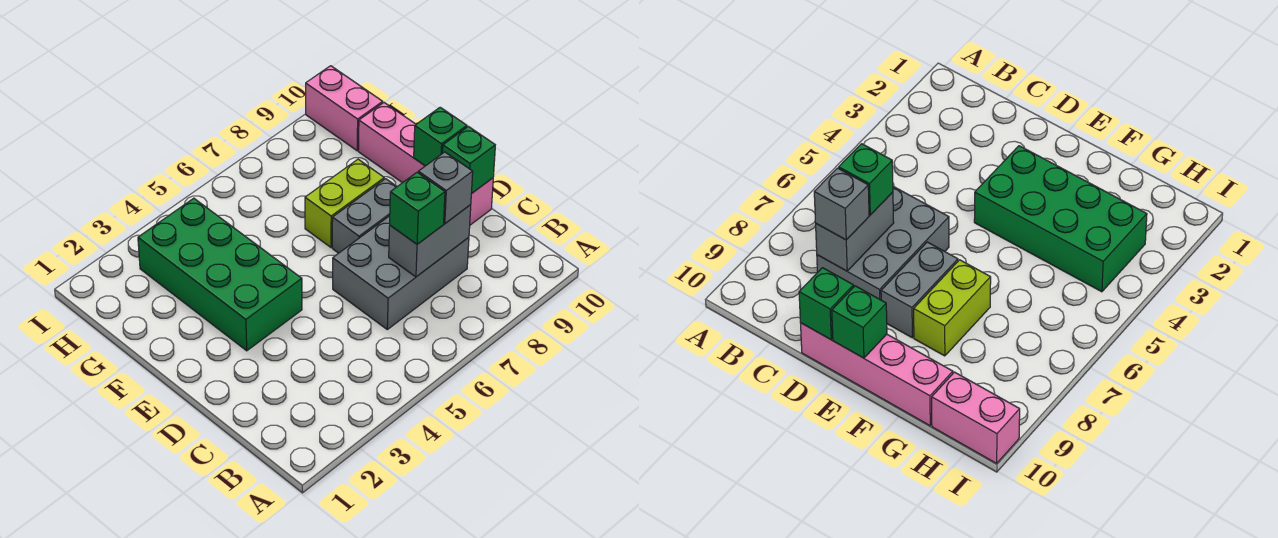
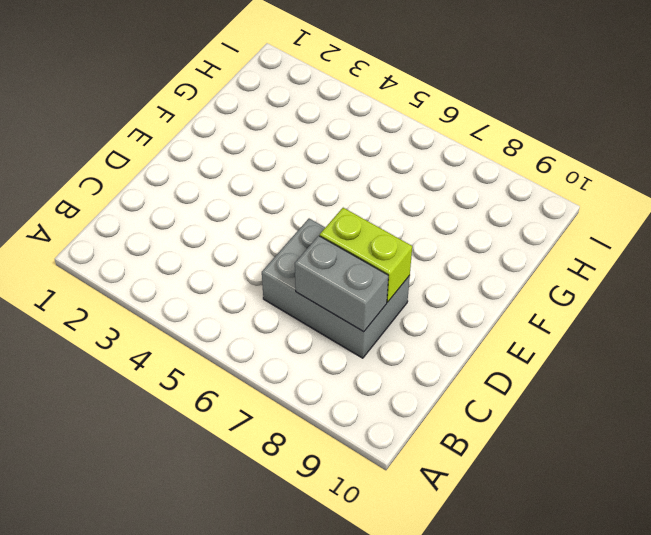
lime 1x2 brick [320,208,412,302] -> lime 1x2 brick moved to [305,159,384,247]
none -> pink 1x4 brick [358,103,493,225]
none -> green 2x4 brick [138,198,302,351]

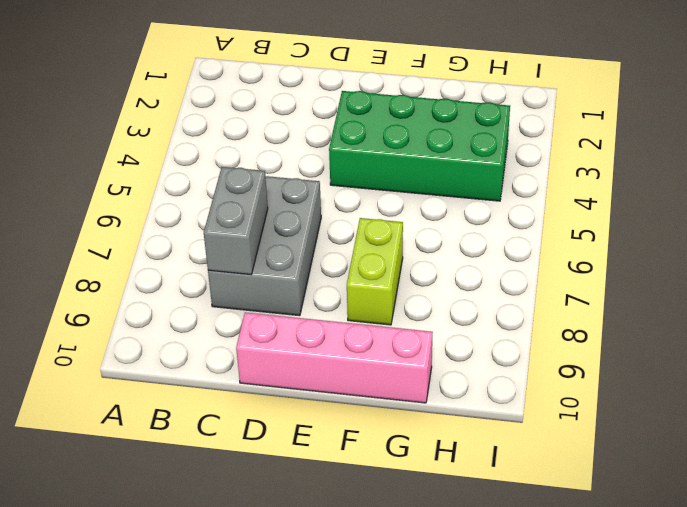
none -> grey 1x2 brick [332,179,397,253]
none -> pink 1x2 brick [306,66,383,151]

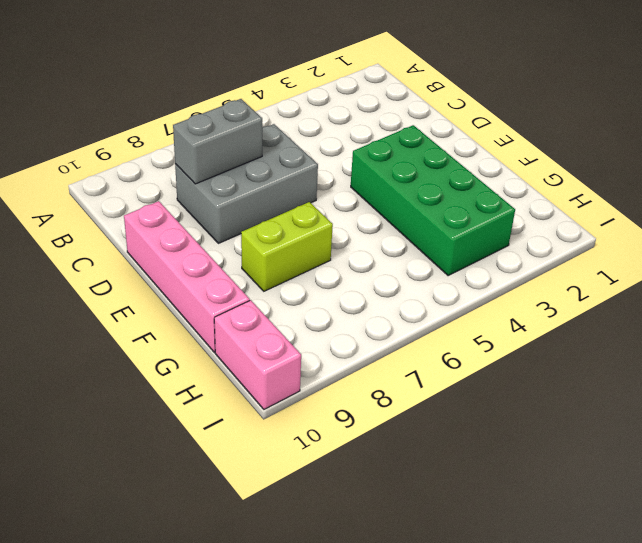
none -> grey 1x2 brick [332,179,397,253]
none -> green 1x1 brick [443,126,495,194]

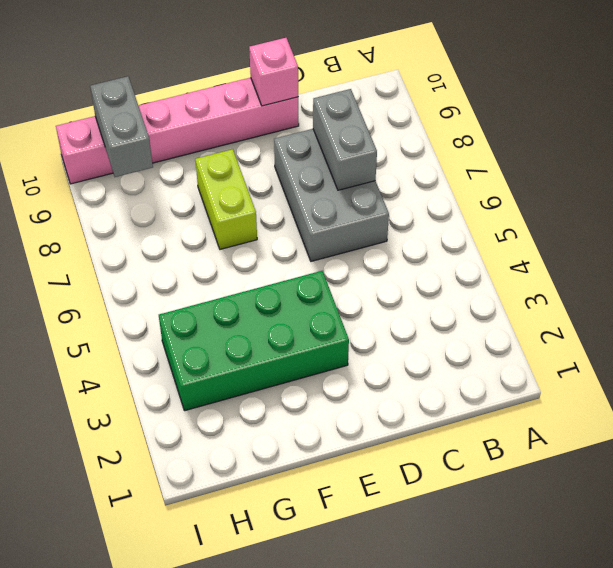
pink 1x1 brick [249,38,298,106] -> green 1x1 brick [443,126,495,194]
grey 1x2 brick [90,76,153,177] -> grey 1x2 brick moved to [332,179,397,253]
none -> green 1x1 brick [414,107,467,166]
none -> green 1x1 brick [390,172,445,244]

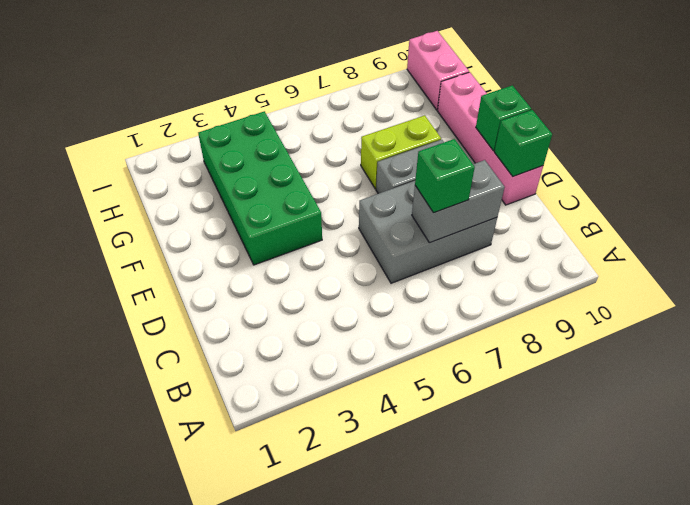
none -> grey 1x1 brick [418,152,473,224]

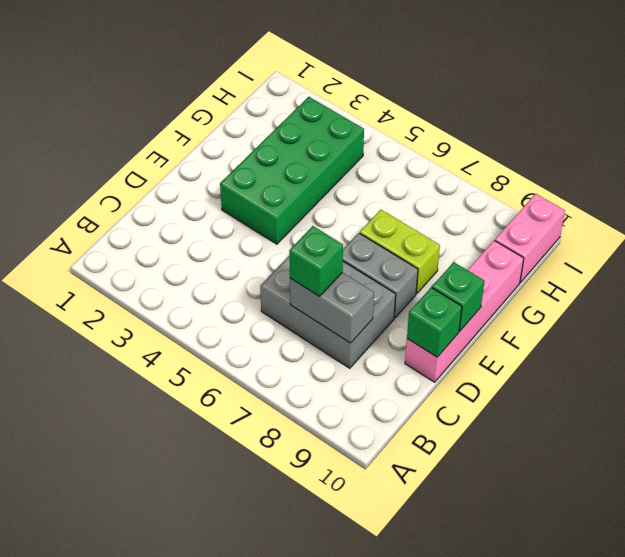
none -> grey 1x1 brick [418,152,473,224]

